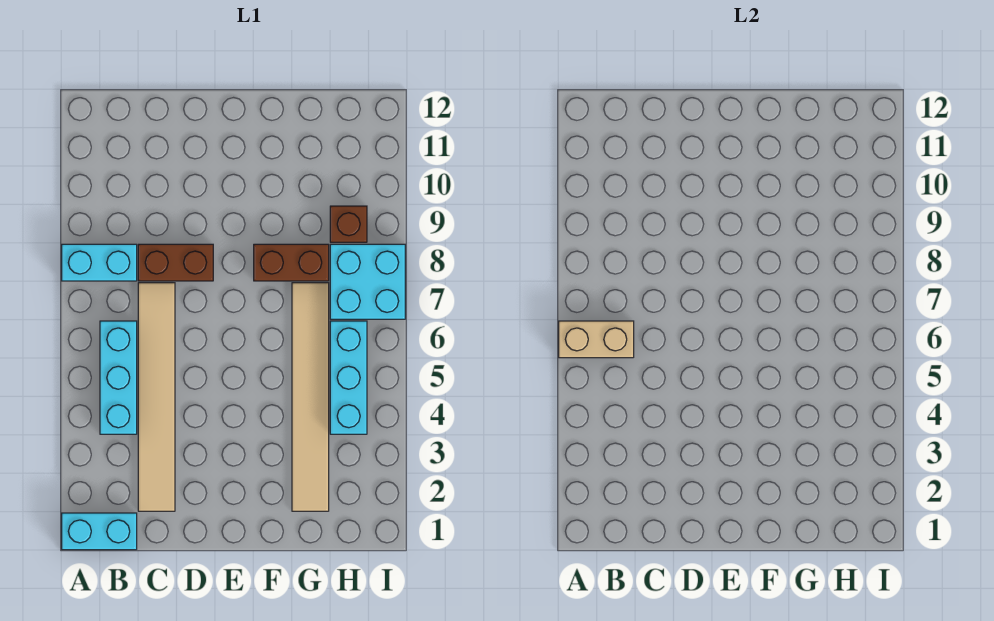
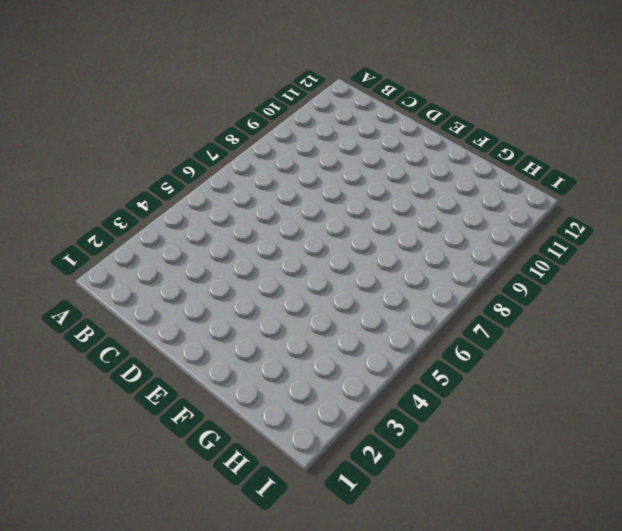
none -> cyan 1x2 brick [62,513,137,550]
none -> cyan 1x2 brick [62,244,137,281]

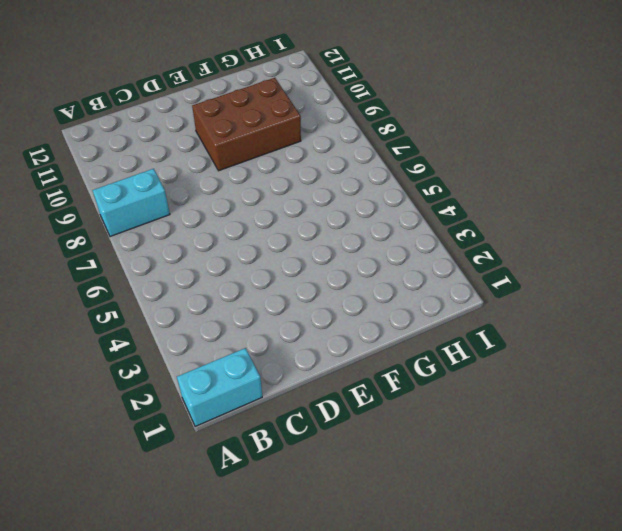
brown 2x3 brick [192,78,301,171] -> none
none -> cyan 1x3 brick [100,321,137,434]
none -> tan 1x6 tile [138,283,175,511]

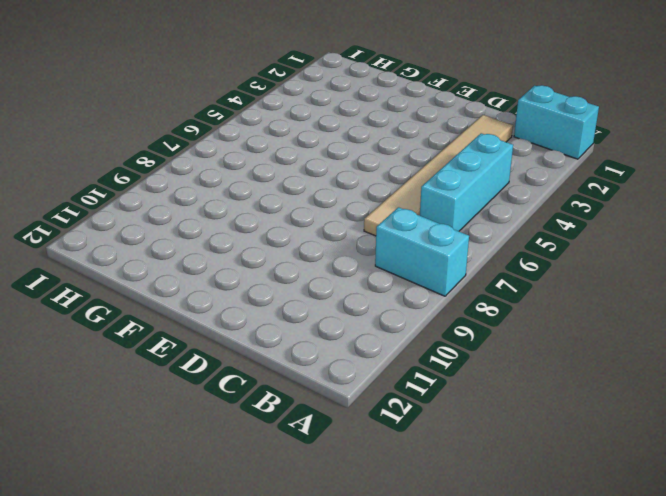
none -> brown 1x2 brick [138,244,213,281]
none -> brown 1x2 brick [254,244,329,281]

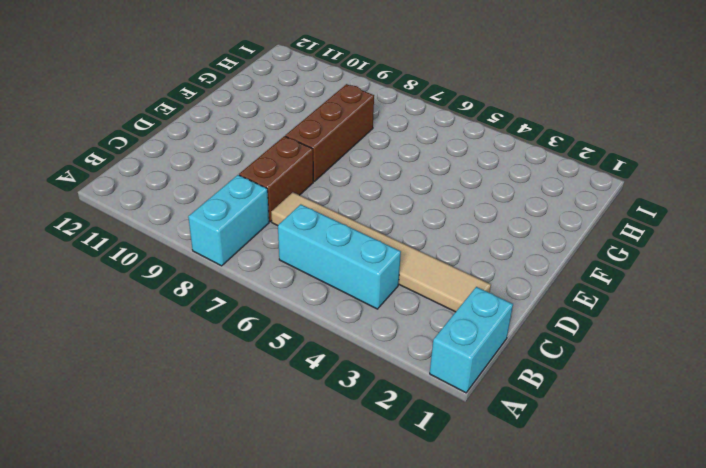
brown 1x3 brick [285,84,374,181] -> brown 1x2 brick [254,244,329,281]
none -> tan 1x6 tile [292,283,329,511]
none -> cyan 1x3 brick [330,321,367,434]

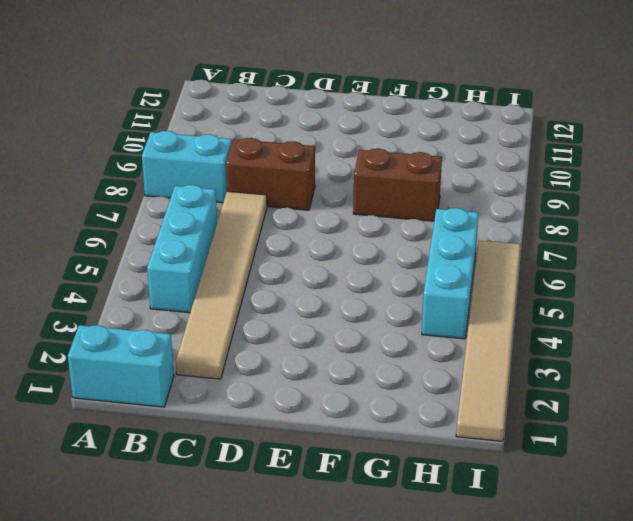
tan 1x6 tile [456,241,521,441] -> tan 1x6 tile moved to [292,283,329,511]
none -> cyan 2x2 brick [330,244,405,319]
none -> brown 1x1 brick [330,206,367,242]

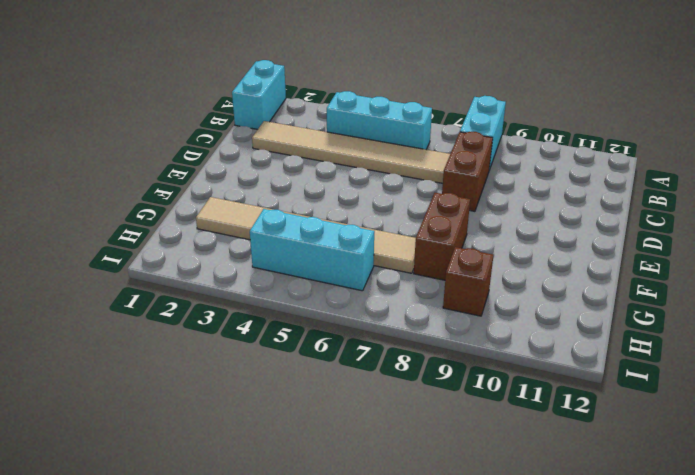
none -> cyan 2x2 brick [330,244,405,319]
none -> tan 1x2 brick [559,321,634,358]

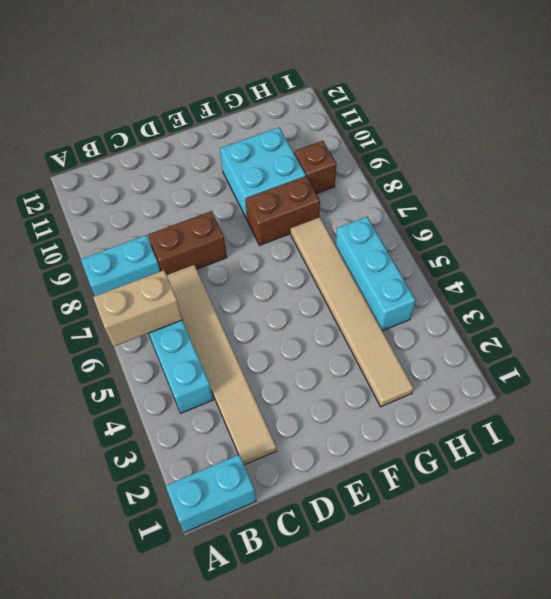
cyan 2x2 brick [220,127,306,219] -> cyan 2x2 brick moved to [330,244,405,319]

